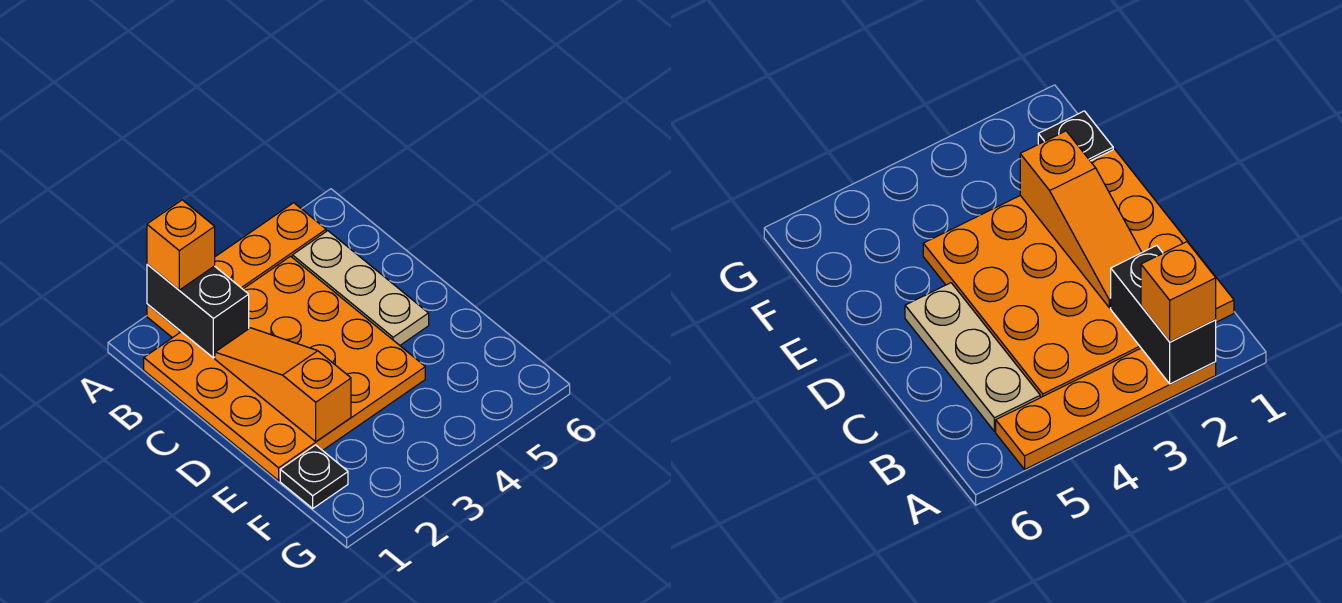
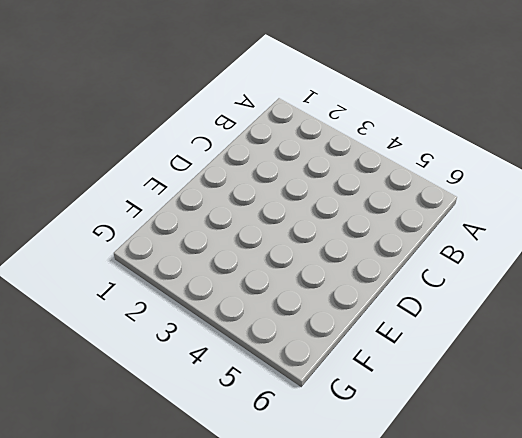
none -> orange 1x4 plate [147,203,326,338]
none -> orange 4x4 plate [144,256,425,480]

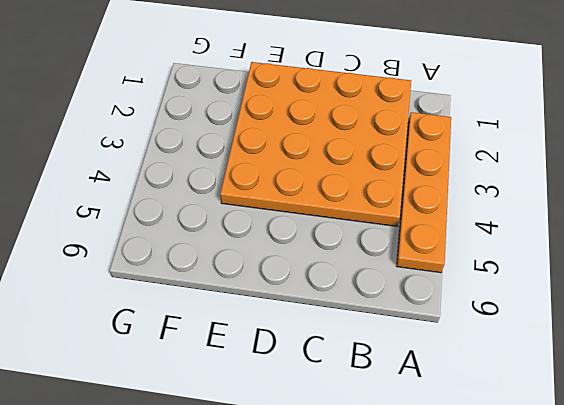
none -> tan 1x3 plate [292,231,429,345]
none -> black 1x1 plate [280,445,348,508]

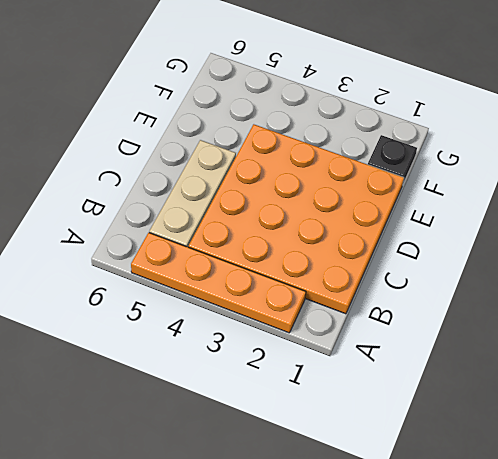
none -> black 1x2 brick [147,264,249,358]
none -> orange 1x3 slope [215,328,351,442]

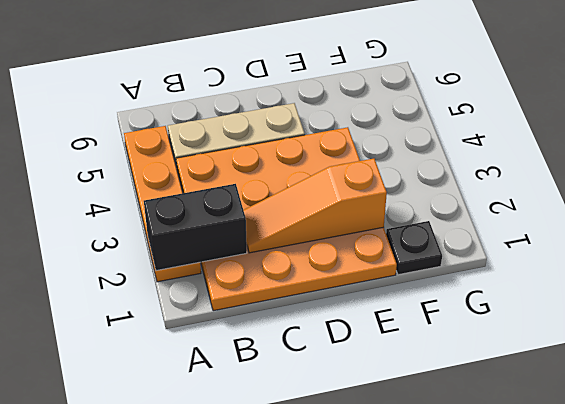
none -> orange 1x1 brick [147,200,215,290]

